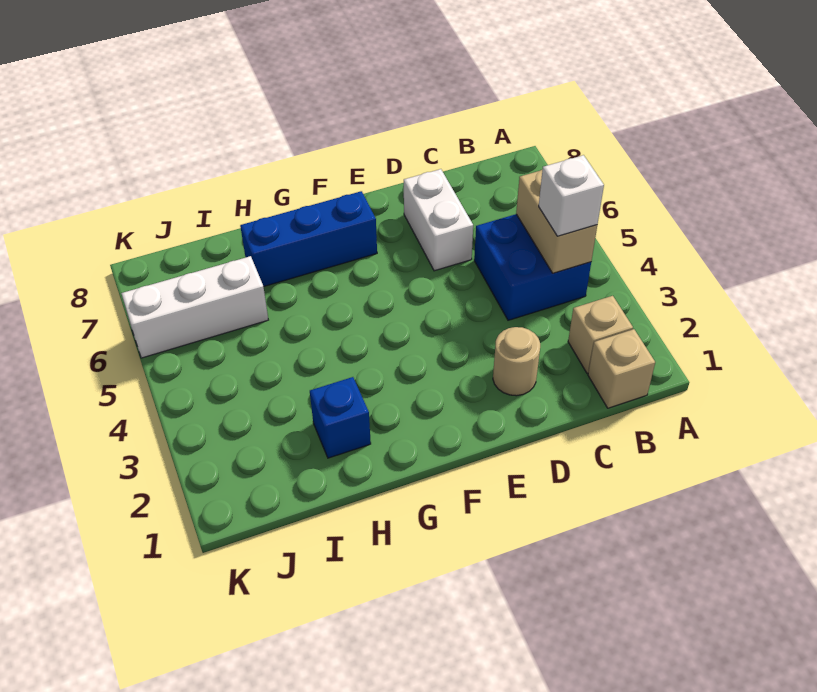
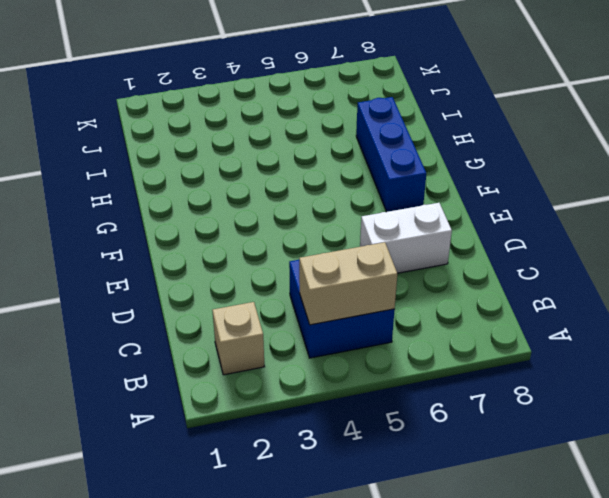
none -> tan 1x1 brick [588,329,655,408]
none -> tan 1x1 round brick [493,327,540,396]

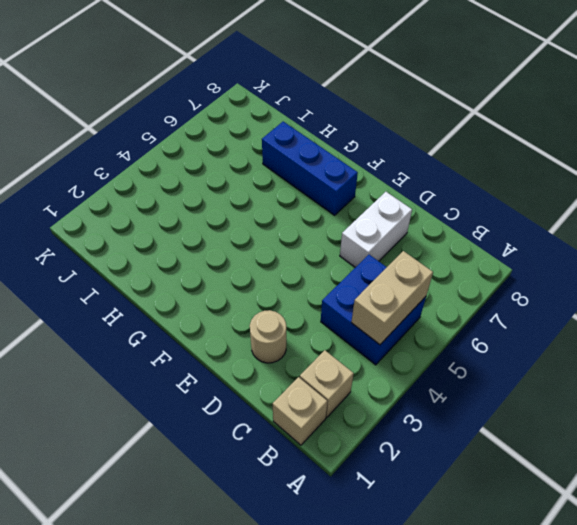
none -> blue 1x1 brick [310,377,371,458]
none -> white 1x3 brick [121,256,268,358]

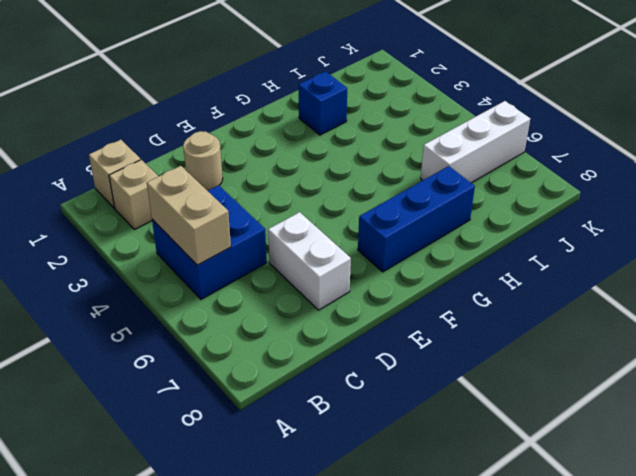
none -> white 1x1 brick [539,155,604,236]

